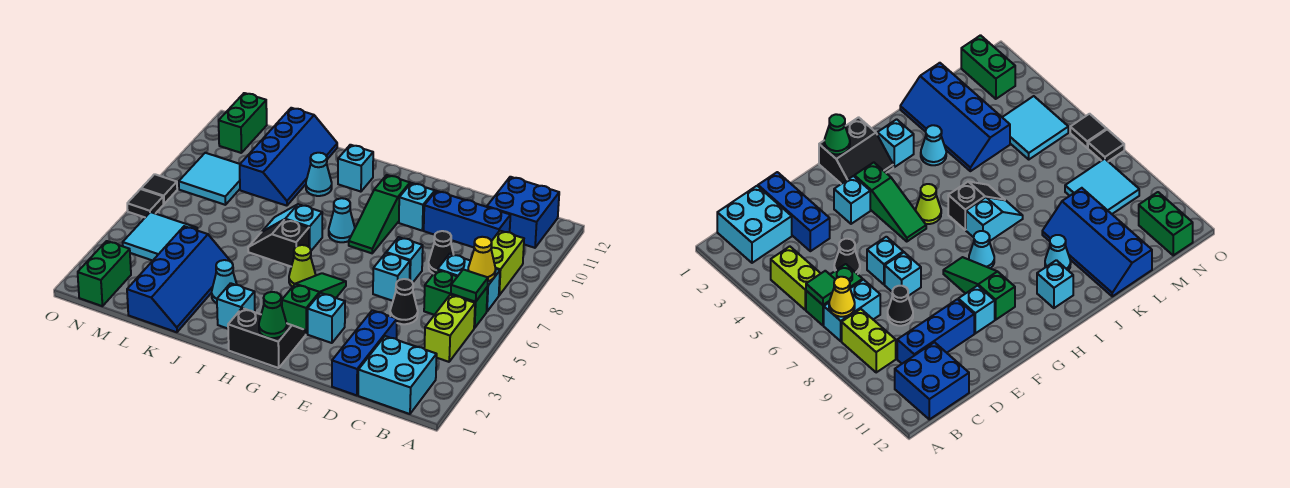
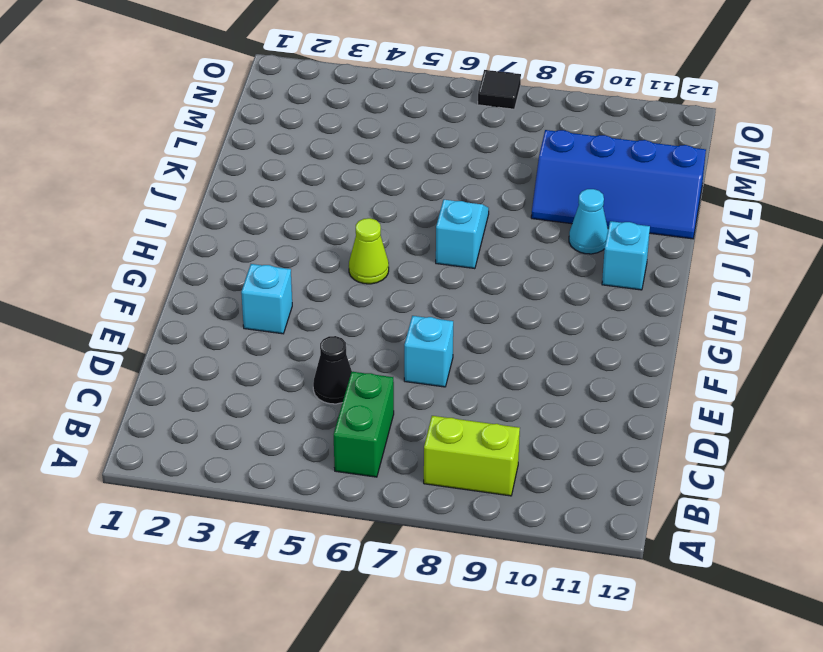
none -> cyan 2x2 brick [358,336,437,414]
none -> lime 1x2 brick [424,295,475,362]
none -> cyan 1x2 brick [438,254,500,311]
none -> blue 2x2 brick [487,177,559,248]

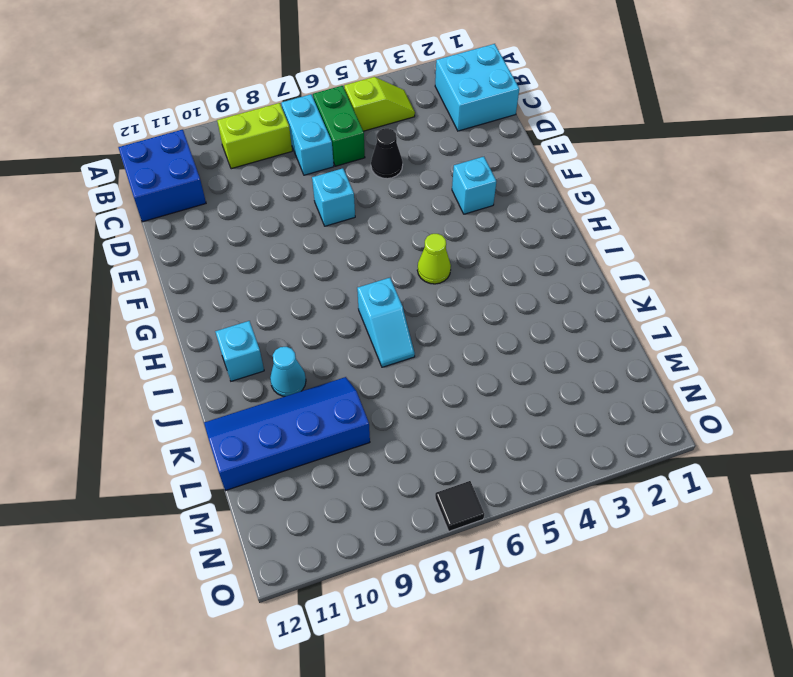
lime 1x2 slope [344,77,415,131] -> lime 1x2 brick [424,295,475,362]
none -> blue 1x3 brick [424,191,510,247]
none -> blue 1x3 brick [332,310,397,395]
none -> black 1x1 cone [429,231,454,274]
none -> cyan 1x1 brick [373,253,410,301]

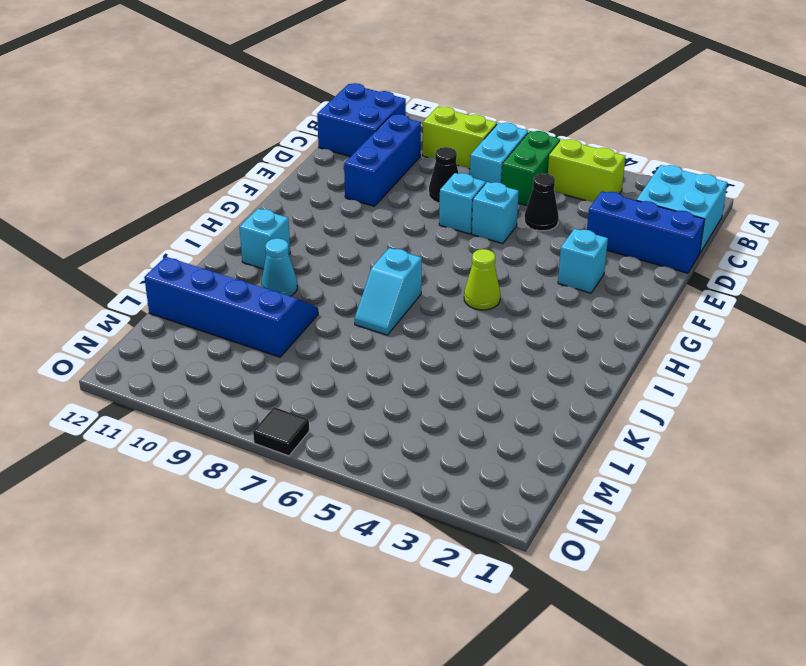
none -> cyan 1x1 brick [399,183,435,230]
none -> black 2x2 slope [228,308,306,368]
none -> green 1x3 slope [282,273,346,334]
none -> green 1x3 slope [349,175,410,253]

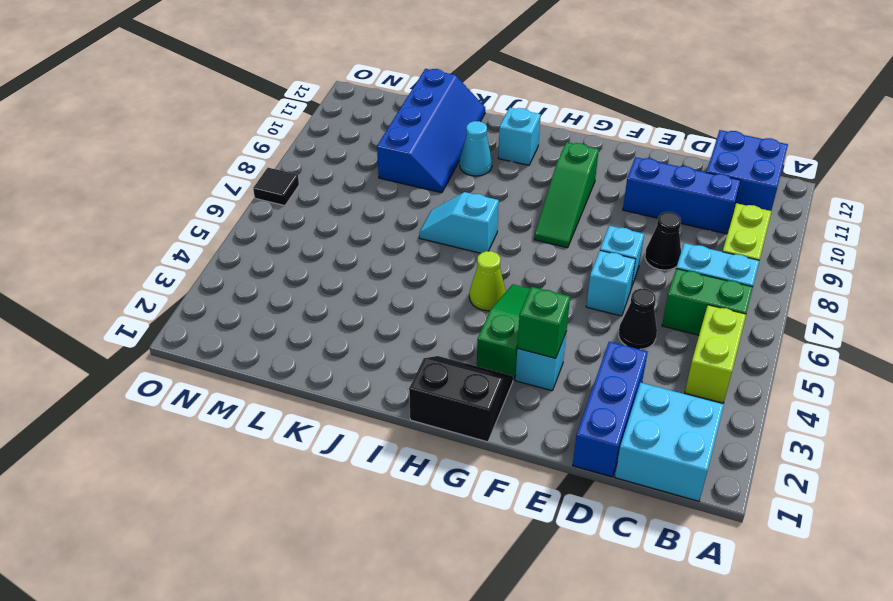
green 1x1 brick [517,287,570,358] -> none
none -> cyan 1x1 brick [399,183,435,230]
none -> cyan 1x1 cone [329,198,355,242]
none -> cyan 1x1 brick [217,283,255,328]
none -> black 1x2 slope [248,220,309,267]

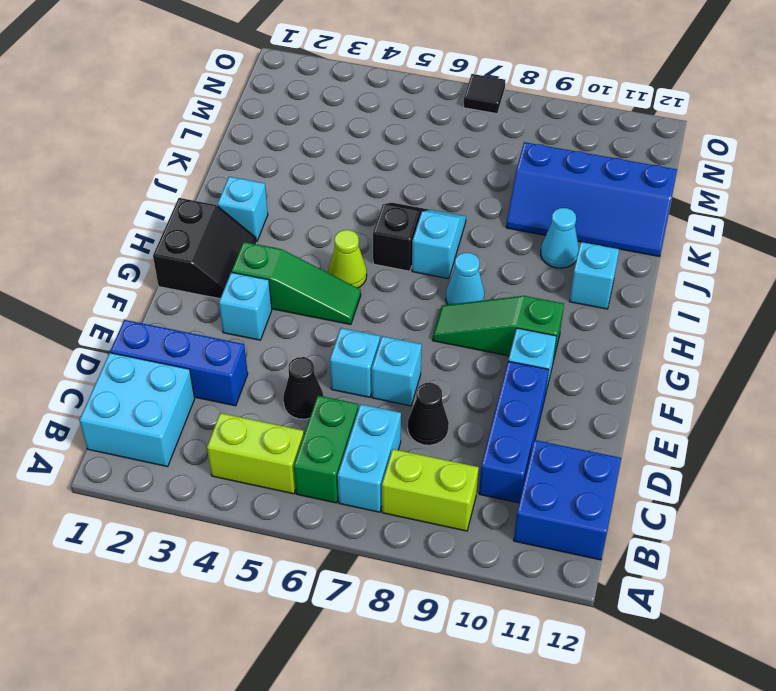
none -> cyan 1x1 cone [212,260,237,303]
none -> blue 2x4 slope [127,226,231,332]
none -> cyan 2x2 tile [123,212,197,261]
none -> cyan 2x2 tile [179,153,240,205]

